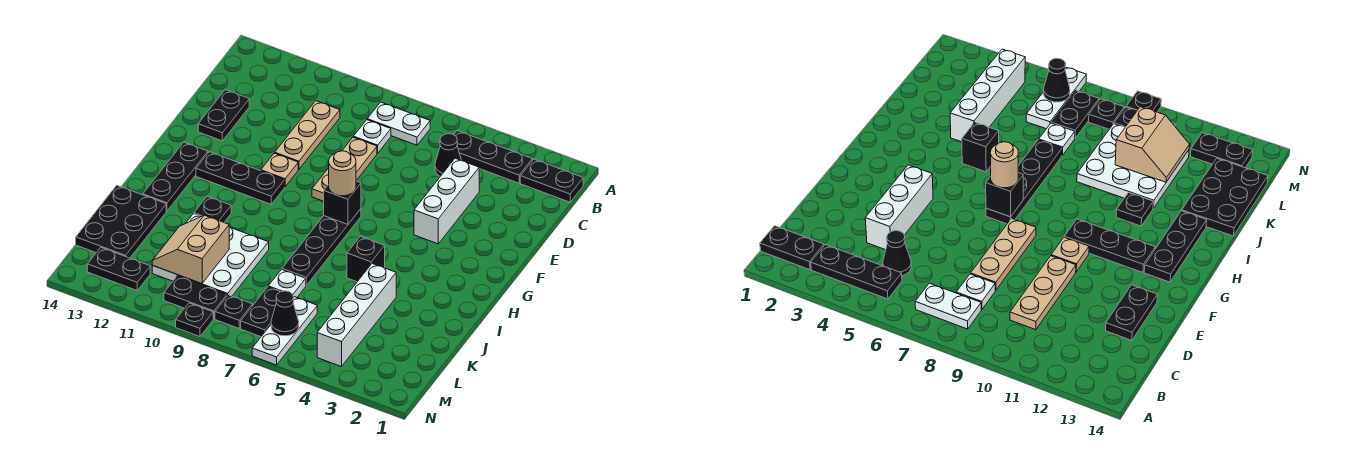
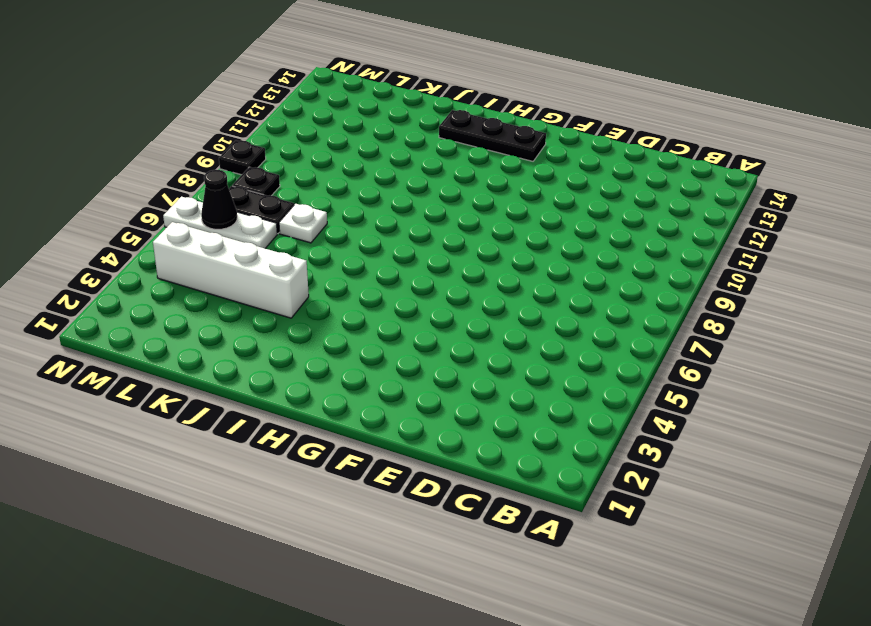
none -> black 1x2 plate [520,159,583,202]
none -> black 1x3 plate [454,131,532,183]
none -> white 1x2 plate [367,102,430,145]

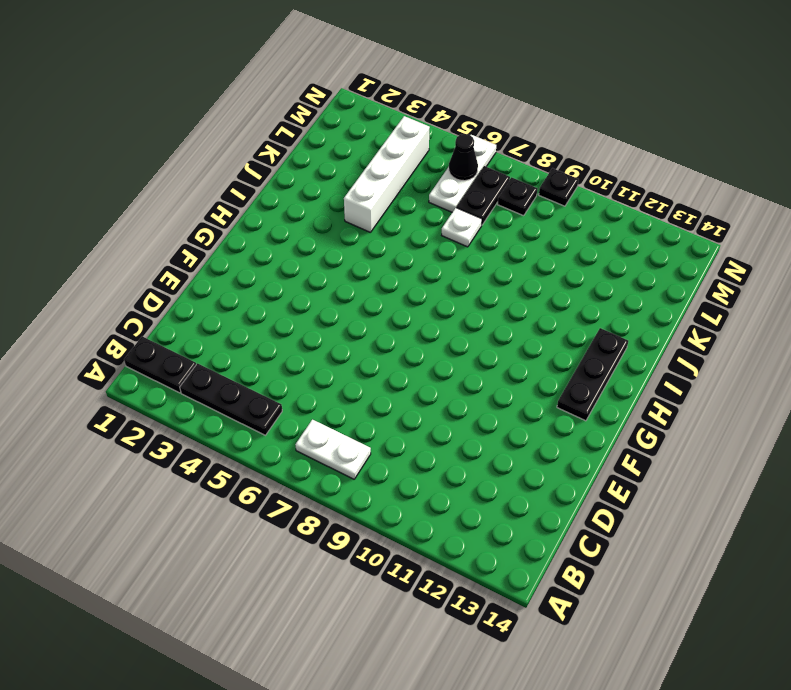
none -> black 1x1 cone [435,134,462,176]
none -> white 1x1 plate [353,120,391,153]
none -> tan 1x3 plate [275,101,340,169]

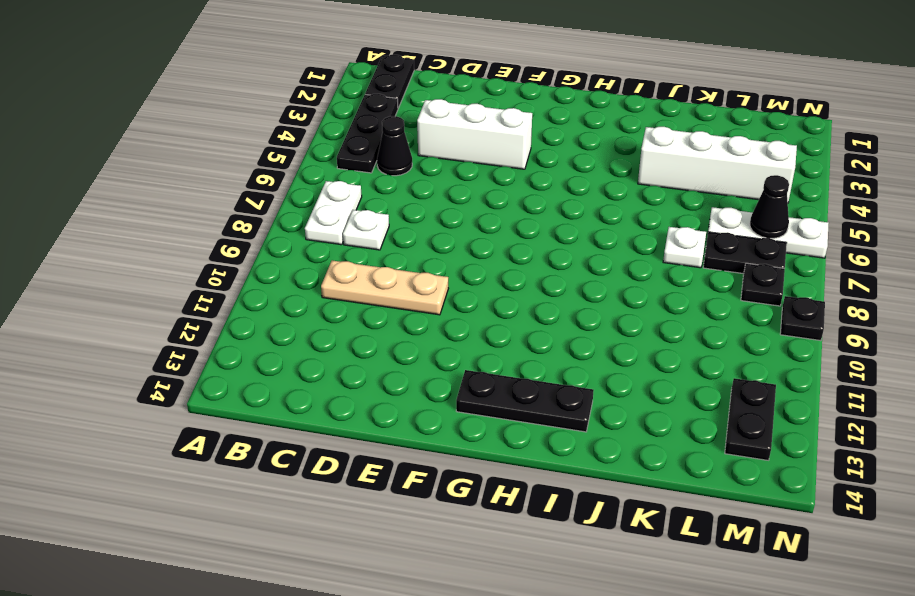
none -> tan 1x3 plate [312,137,377,201]
none -> black 1x2 plate [198,90,249,141]
none -> tan 1x1 plate [261,153,298,187]

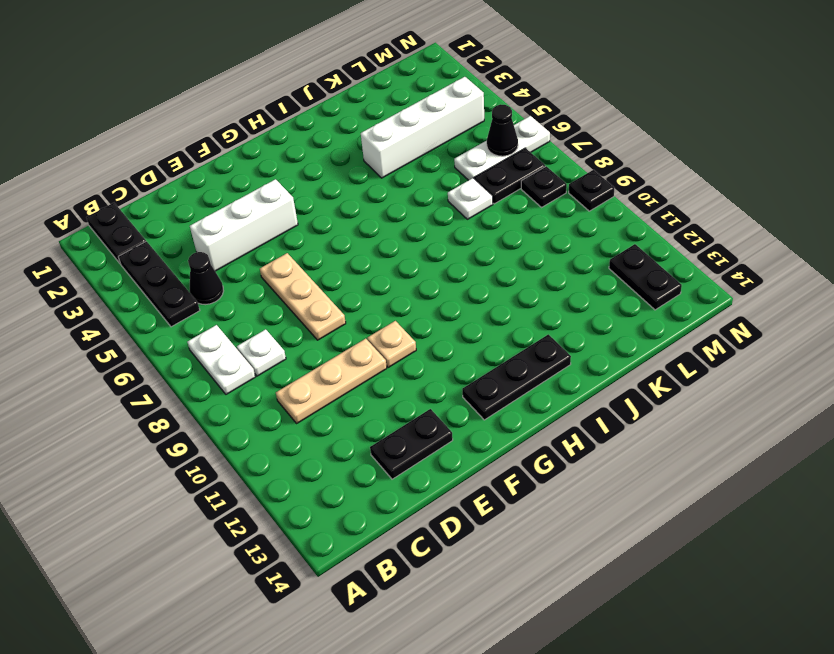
tan 1x3 plate [260,253,346,340] -> tan 1x3 plate turned to [312,137,377,201]
none -> black 1x4 plate [282,209,361,285]
none -> black 1x3 plate [196,152,285,204]
none -> black 1x1 brick [347,236,385,282]

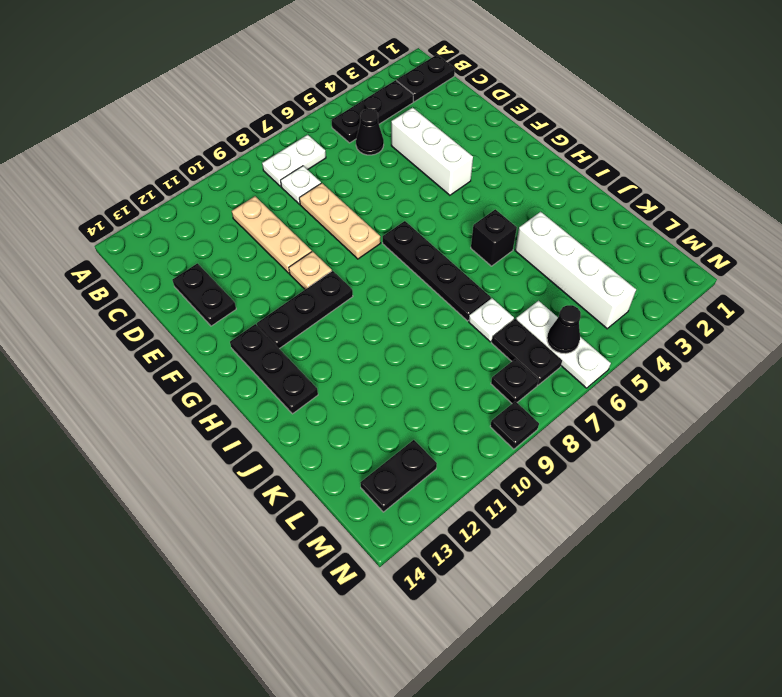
none -> black 1x1 plate [194,196,231,222]
none -> white 3x3 plate [152,214,269,296]
none -> black 2x3 plate [76,185,166,258]

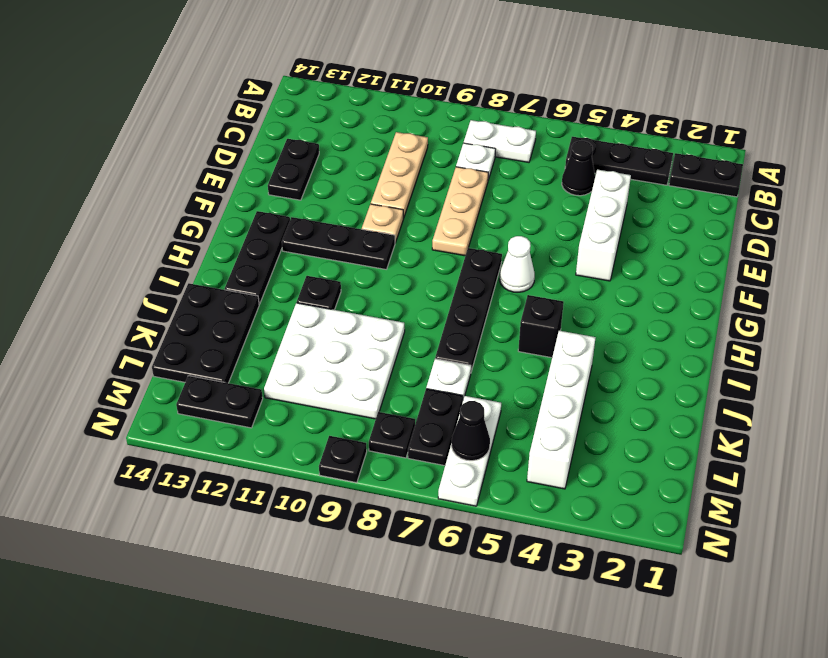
white 1x1 cone [499,236,535,292] -> none
none -> black 1x2 plate [164,276,227,319]
none -> black 1x1 brick [324,181,361,224]
none -> tan 2x2 slope [152,215,229,284]

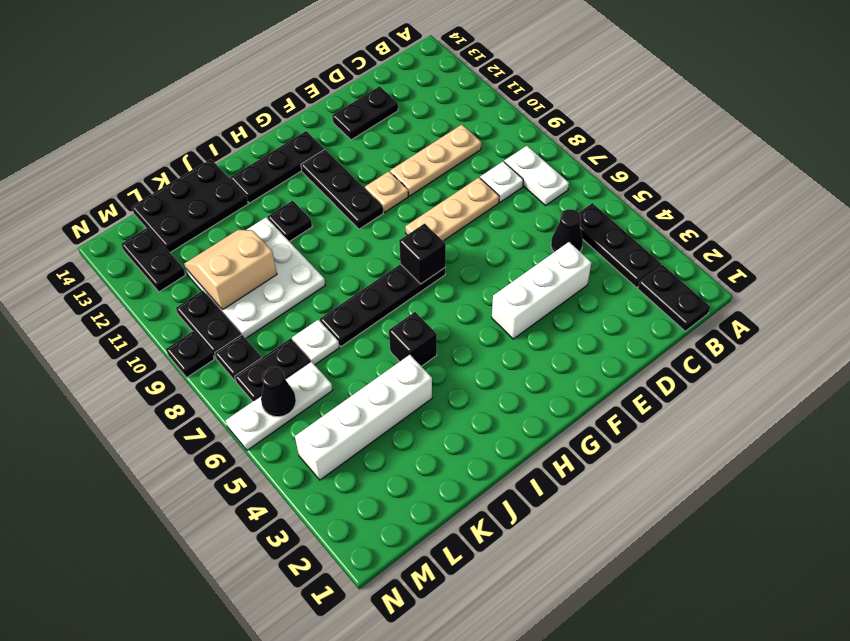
none -> tan 1x1 round brick [329,151,356,196]

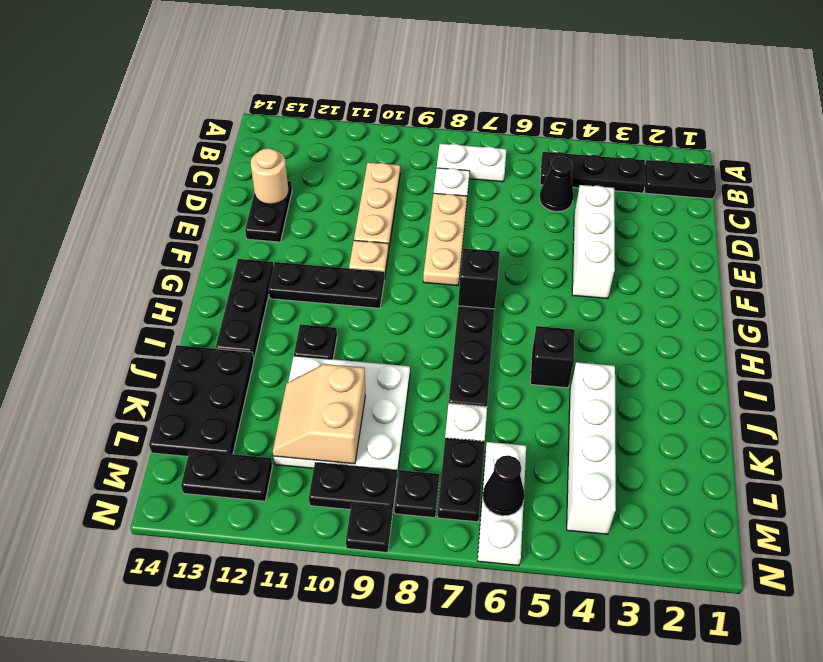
tan 1x1 round brick [251,148,288,204] -> tan 1x1 round brick moved to [329,151,356,196]

